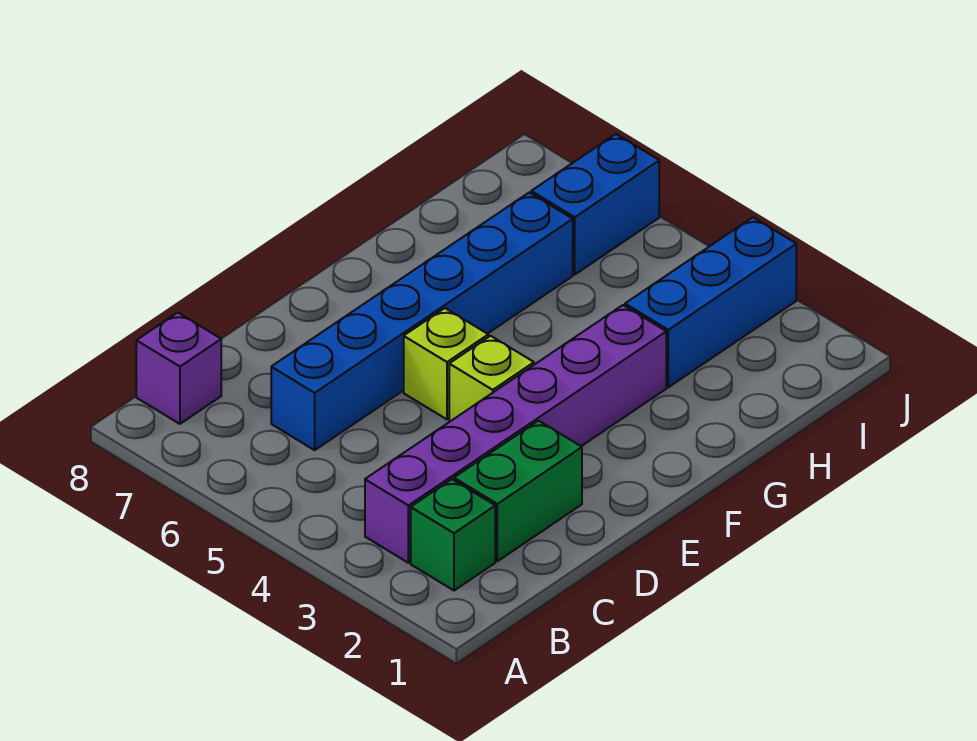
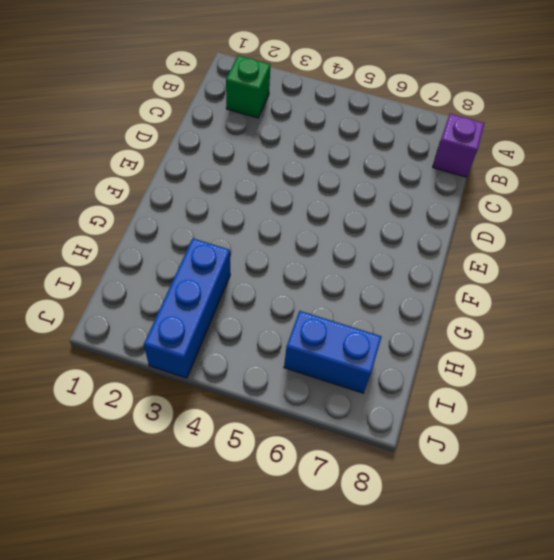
blue 1x2 brick [284,311,382,393] -> blue 1x2 brick turned to [531,134,659,274]
none -> purple 1x6 brick [365,305,666,563]
none -> green 1x2 brick [454,421,582,561]

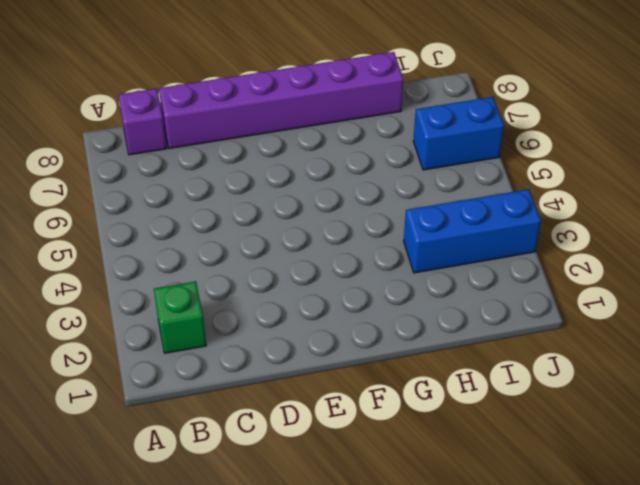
purple 1x6 brick [159,52,403,148] -> purple 1x6 brick moved to [365,305,666,563]
none -> green 1x2 brick [454,421,582,561]
none -> blue 1x6 brick [271,193,573,450]

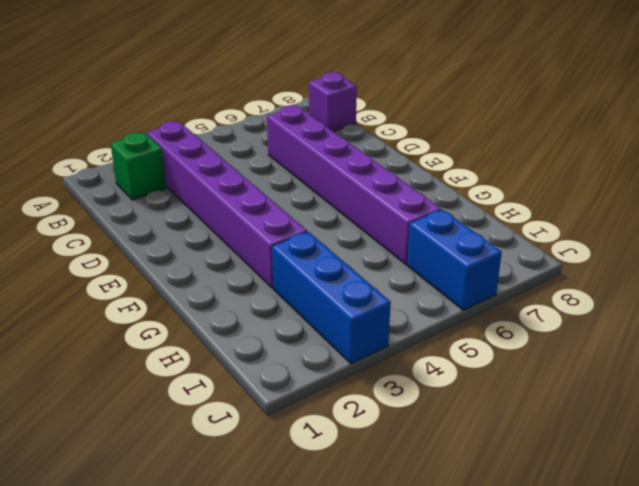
purple 1x6 brick [267,105,441,264] -> blue 1x6 brick [271,193,573,450]
none -> green 1x2 brick [454,421,582,561]
none -> lime 1x1 brick [449,336,534,421]

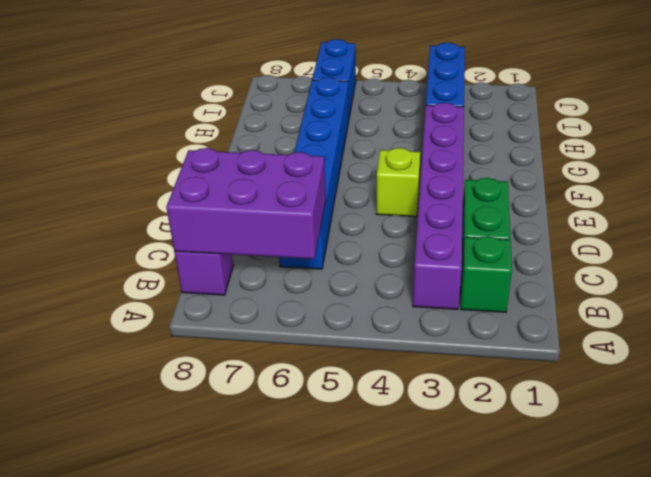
purple 2x3 brick [166,148,326,259] -> none
none -> lime 1x1 brick [404,308,488,419]

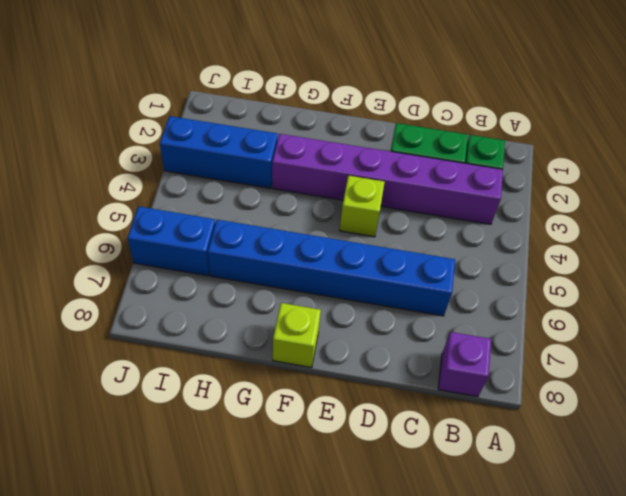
lime 1x1 brick [273,303,321,368] -> lime 1x1 brick moved to [404,308,488,419]

